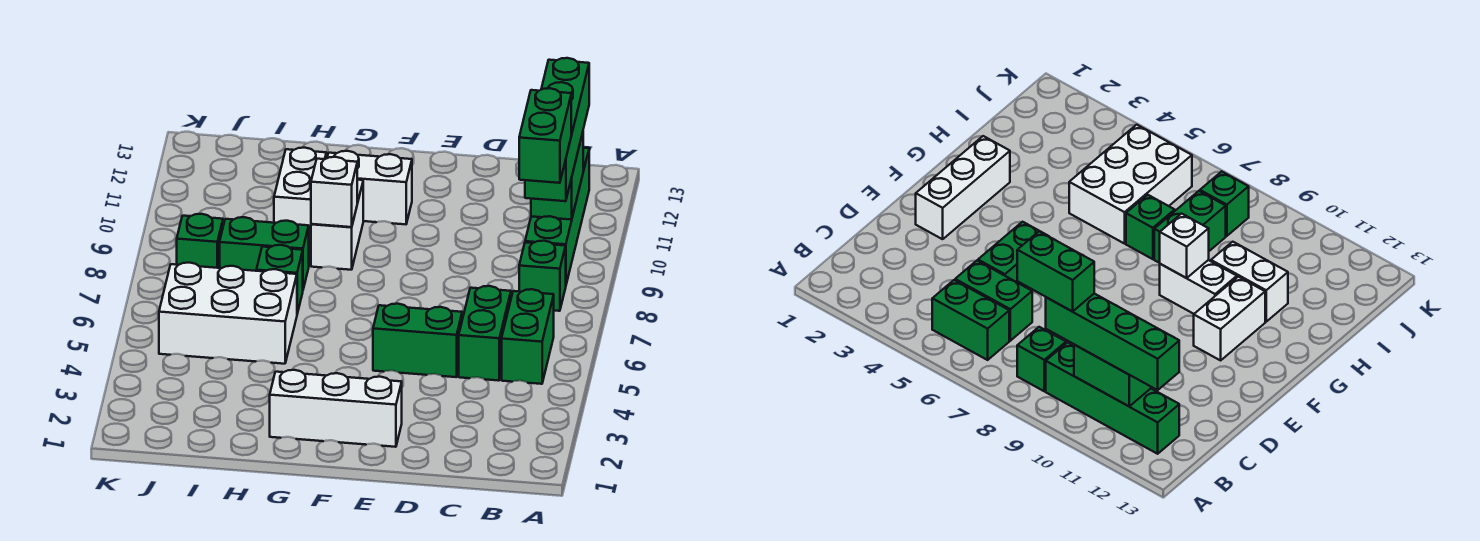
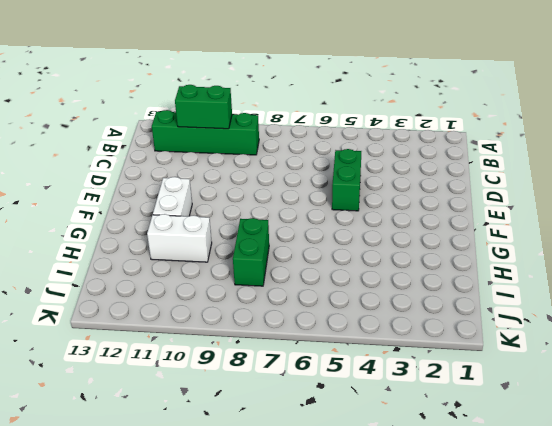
none -> green 1x2 brick [502,289,554,384]
none -> green 1x1 brick [519,241,566,311]
none -> green 1x2 brick [459,286,511,381]

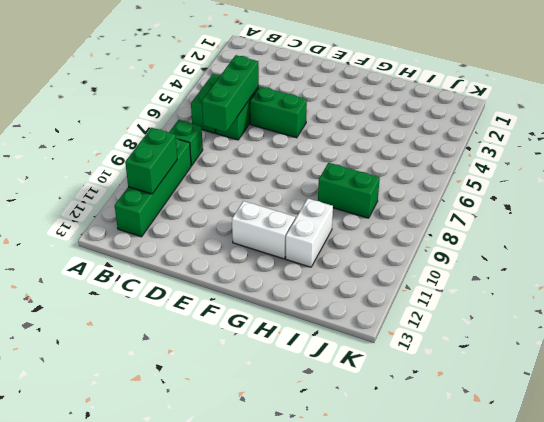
green 1x3 brick [202,55,259,132] -> none
none -> white 1x3 brick [270,370,402,447]
none -> white 1x2 brick [311,180,363,270]
none -> white 2x3 brick [159,263,297,364]

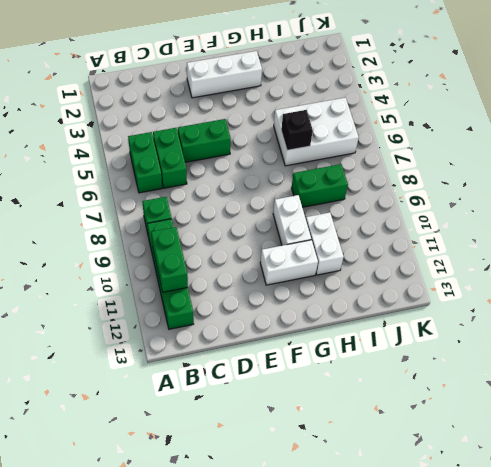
black 1x1 brick [281,110,313,150] -> none
none -> green 1x1 brick [256,245,303,314]
none -> green 1x1 brick [177,214,223,268]
none -> white 1x1 brick [311,157,357,227]

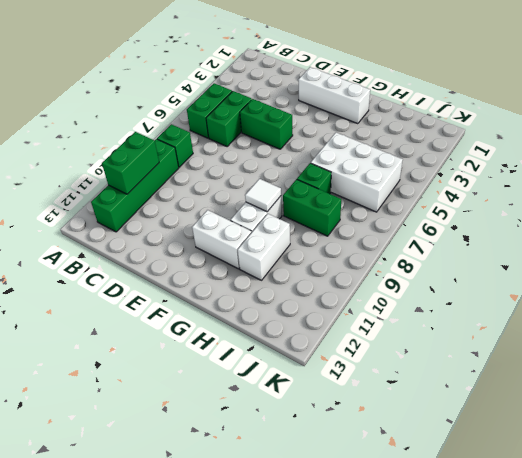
white 1x1 tile [245,179,281,212] -> white 1x1 brick [311,157,357,227]
none -> green 1x1 brick [177,214,223,268]
none -> green 1x4 brick [525,58,589,201]
none -> green 1x2 brick [519,88,571,183]

